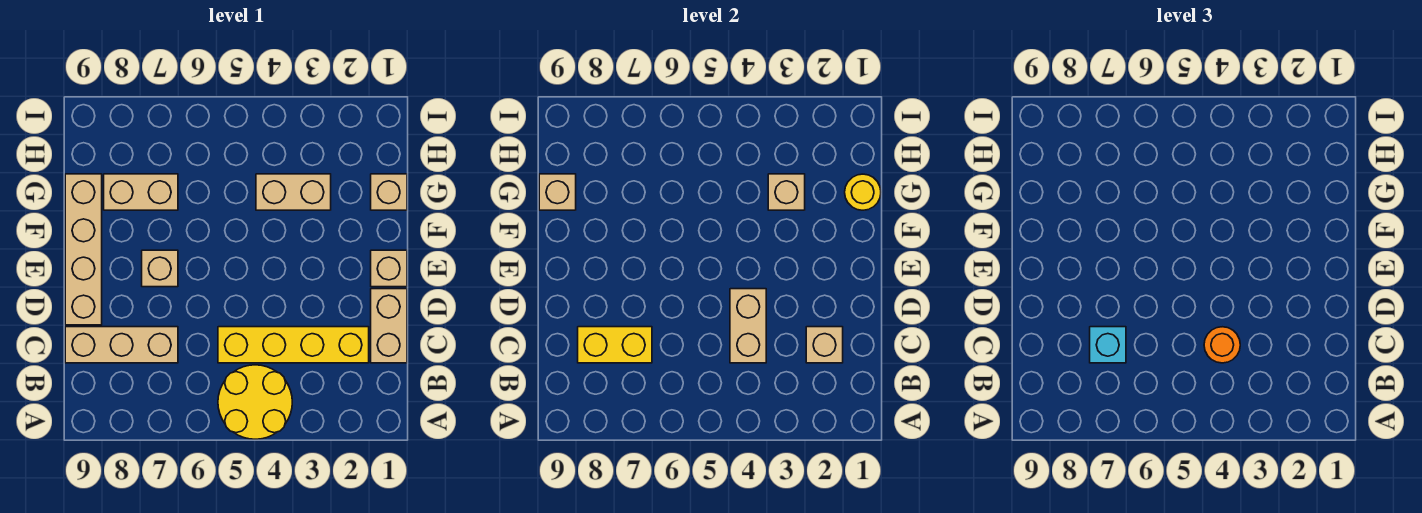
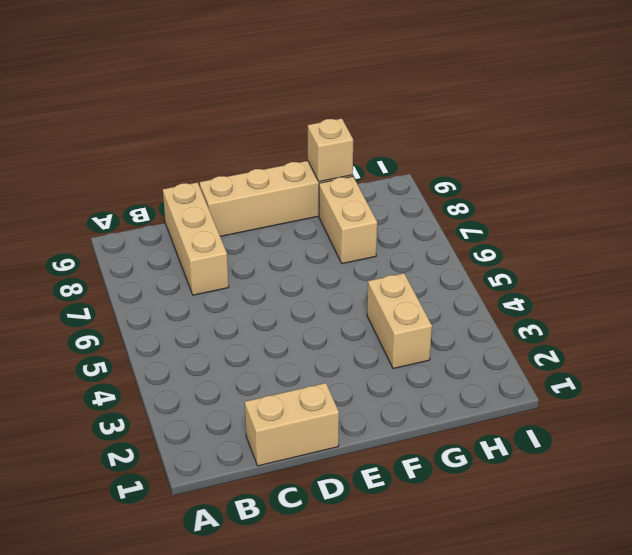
none -> yellow 2x2 round brick [218,365,292,439]
none -> yellow 1x4 brick [218,327,369,363]
none -> tan 1x1 brick [371,250,407,287]

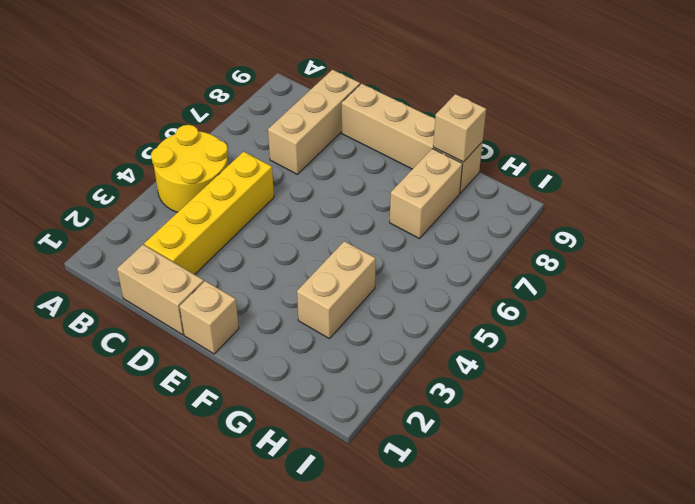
none -> tan 1x1 brick [142,250,178,287]
none -> tan 1x1 brick [371,174,407,210]
none -> tan 1x1 brick [806,327,843,363]

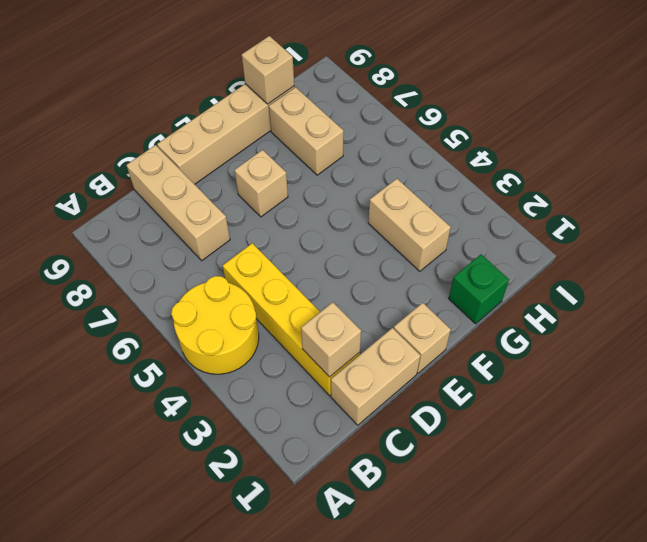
green 1x1 brick [449,254,509,324] -> tan 1x1 brick [371,174,407,210]
none -> tan 1x2 brick [730,289,766,363]
none -> yellow 1x2 brick [578,327,652,363]
none -> yellow 1x1 round brick [845,174,881,210]

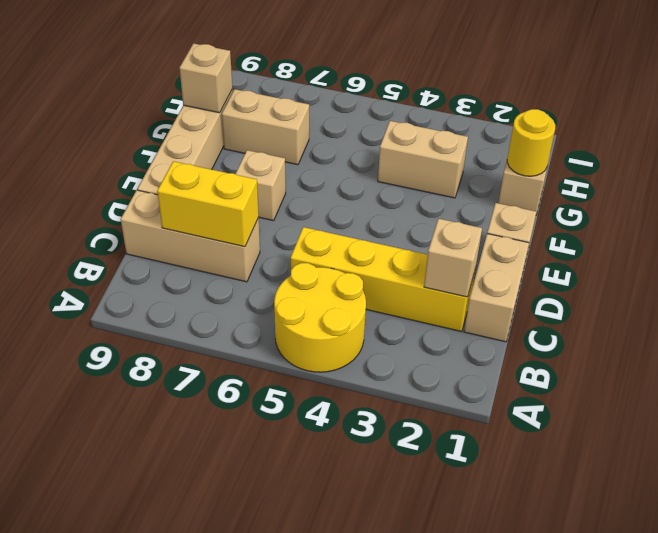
none -> tan 1x2 brick [730,289,766,363]
none -> tan 1x1 brick [768,174,805,210]
none -> orange 1x1 round brick [1204,327,1240,363]

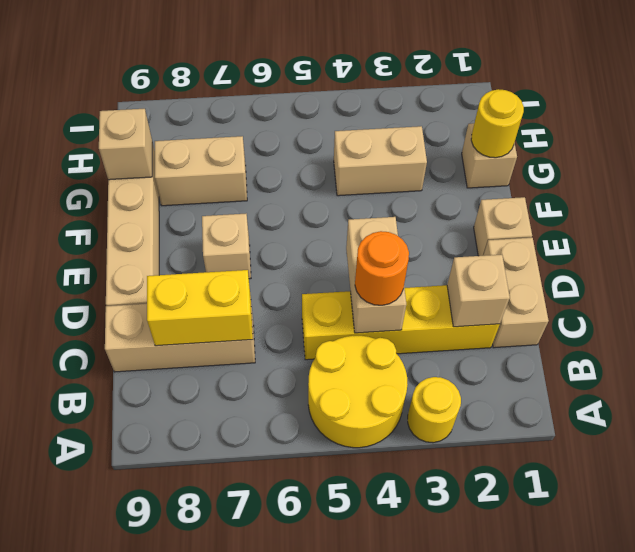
yellow 1x1 round brick [408,377,461,443] -> none
none -> tan 1x1 brick [768,174,805,210]
none -> cyan 1x1 brick [1090,327,1126,363]

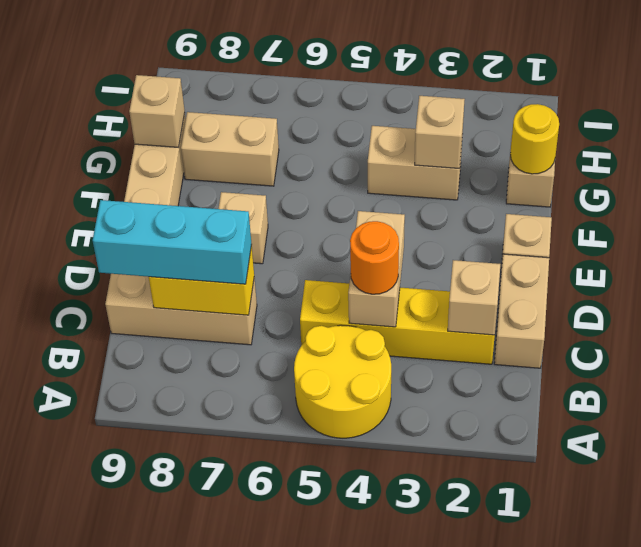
cyan 1x3 brick [93,200,252,284] -> cyan 1x1 brick [1090,327,1126,363]

